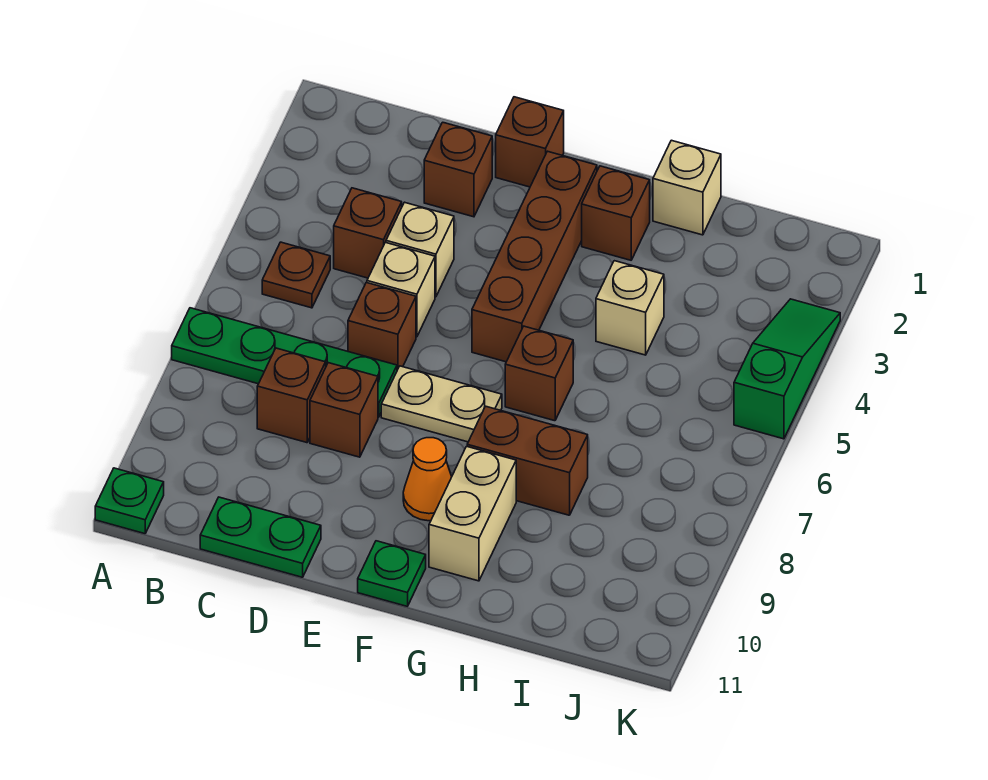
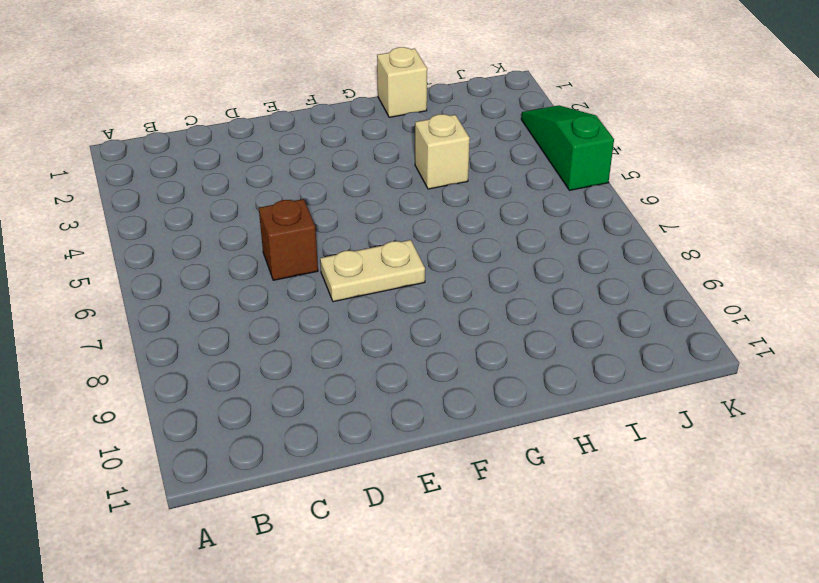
none -> green 1x4 plate [172,308,397,417]
none -> green 1x1 plate [95,468,164,534]
none -> brown 1x1 plate [262,242,330,308]

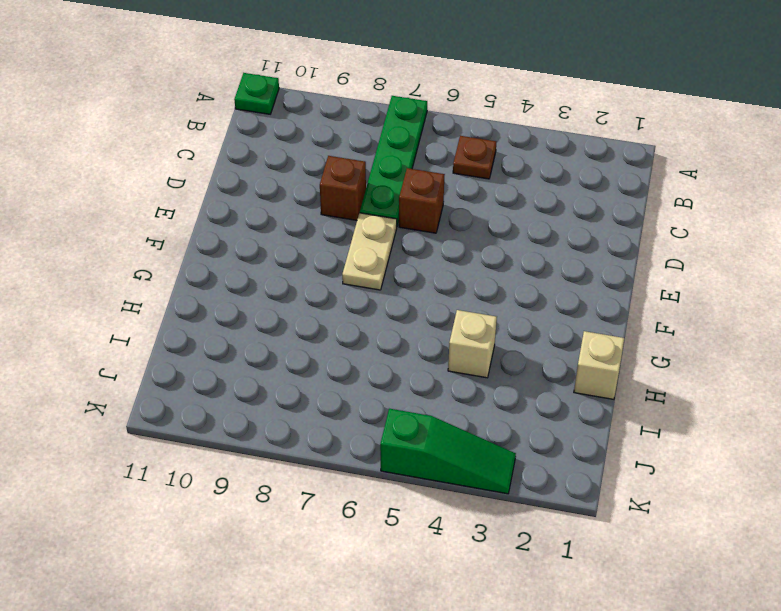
none -> brown 1x1 brick [334,188,402,278]
none -> brown 1x1 brick [257,348,326,443]
none -> green 1x2 plate [200,497,321,577]

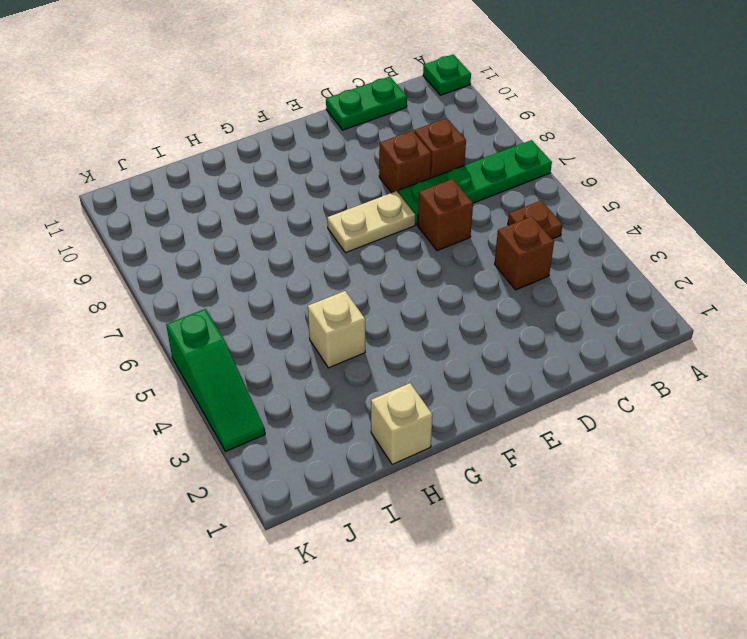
none -> brown 1x1 brick [424,122,492,217]
none -> tan 1x1 brick [386,202,454,297]
none -> tan 1x1 brick [367,242,435,337]

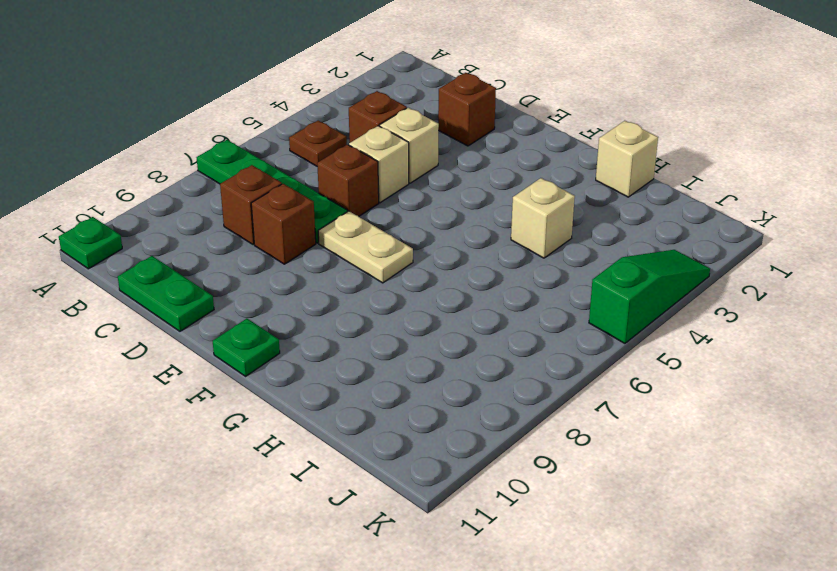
none -> brown 1x1 brick [496,97,564,187]
none -> brown 1x4 brick [472,151,597,362]
none -> orange 1x1 cone [403,438,452,521]

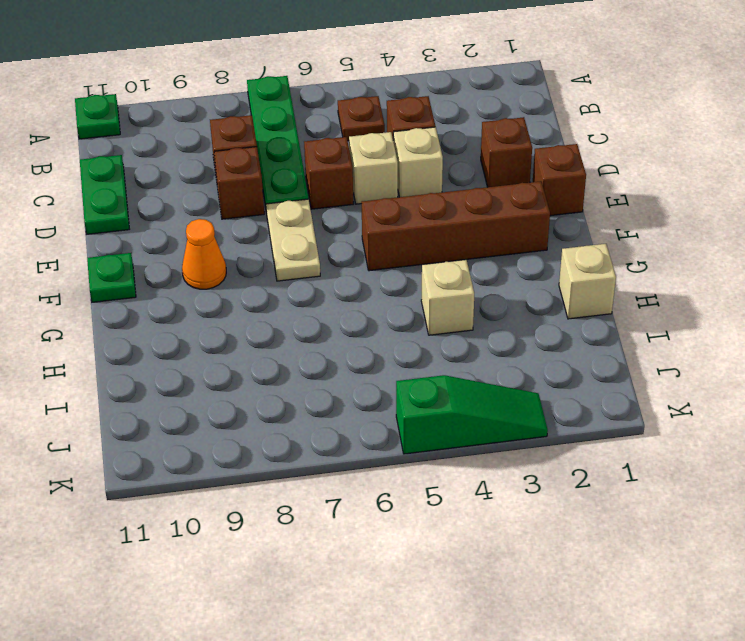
none -> brown 1x1 brick [582,166,650,260]
none -> brown 1x1 brick [505,326,573,421]
none -> brown 1x2 brick [467,406,588,515]

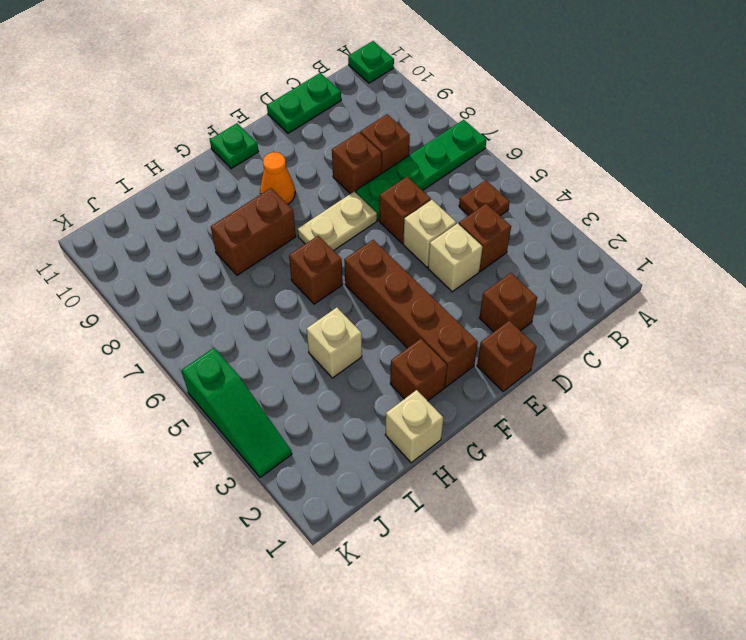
none -> tan 1x2 brick [429,446,516,581]

